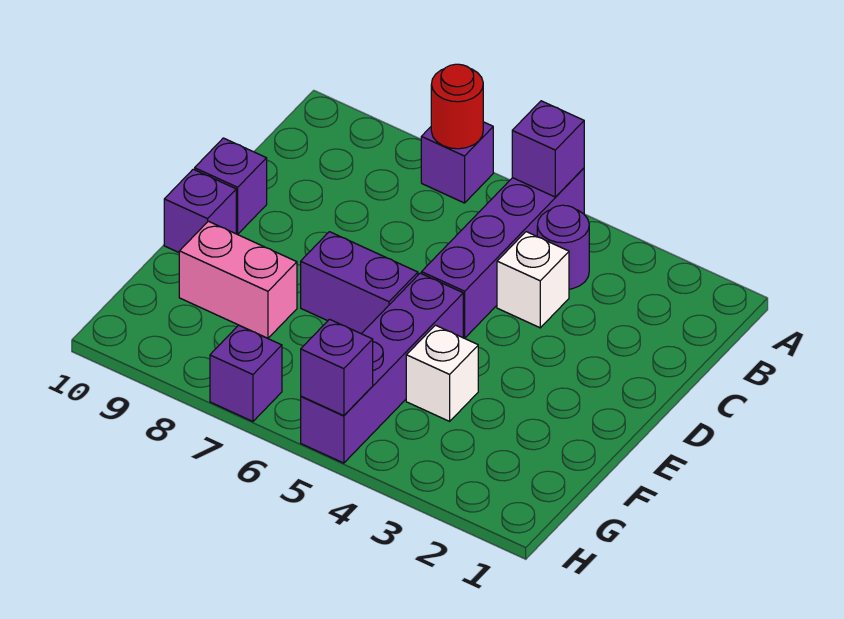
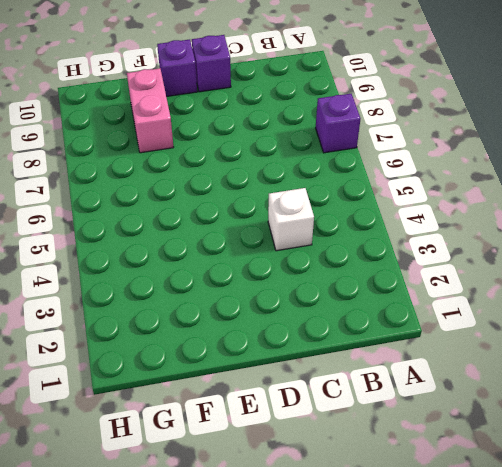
none -> purple 1x4 brick [422,168,584,338]
none -> purple 1x1 round brick [537,205,589,289]
none -> purple 1x4 brick [301,273,463,463]

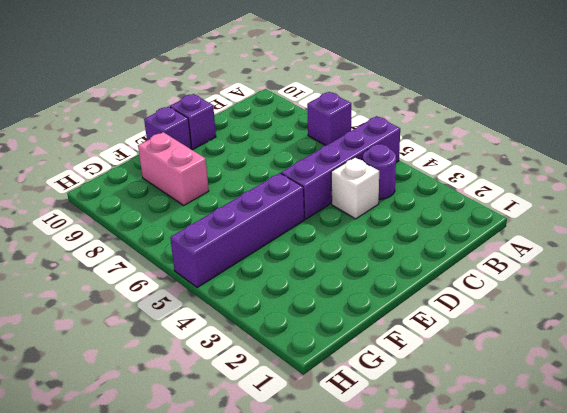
none -> purple 1x2 brick [301,232,418,334]
none -> white 1x1 brick [406,325,478,421]
none -> purple 1x1 brick [210,325,282,421]

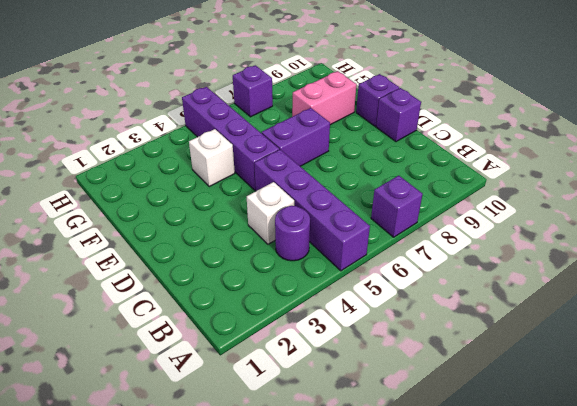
none -> purple 1x1 brick [512,101,584,197]
none -> red 1x1 round brick [431,64,483,149]
none -> purple 1x1 brick [301,319,373,416]

